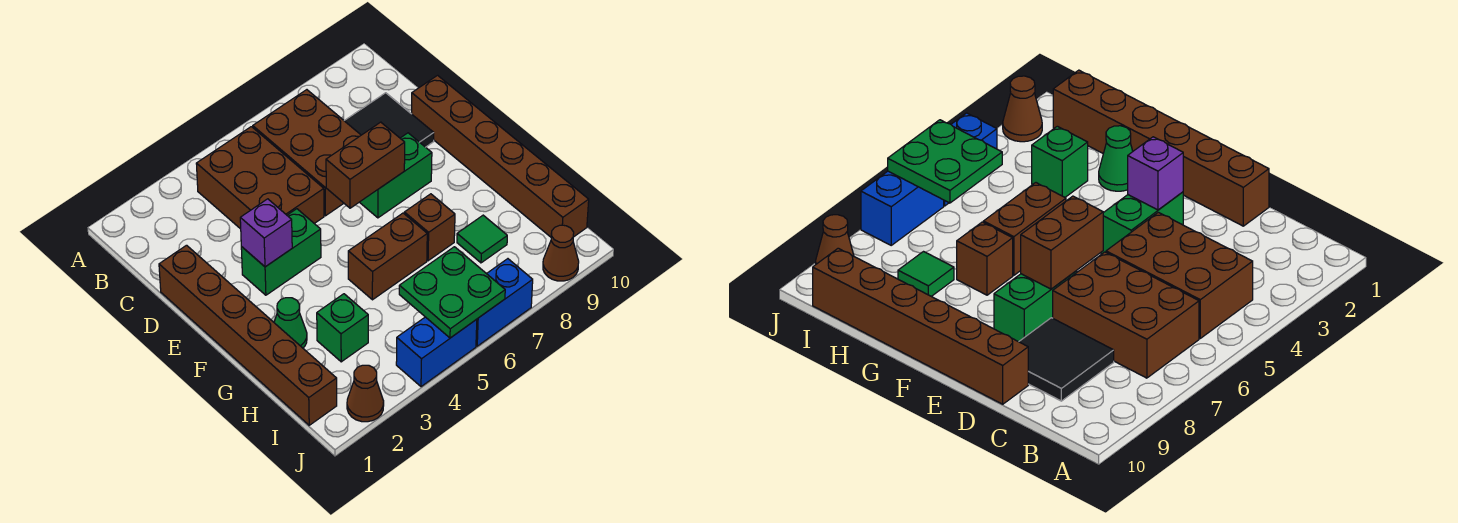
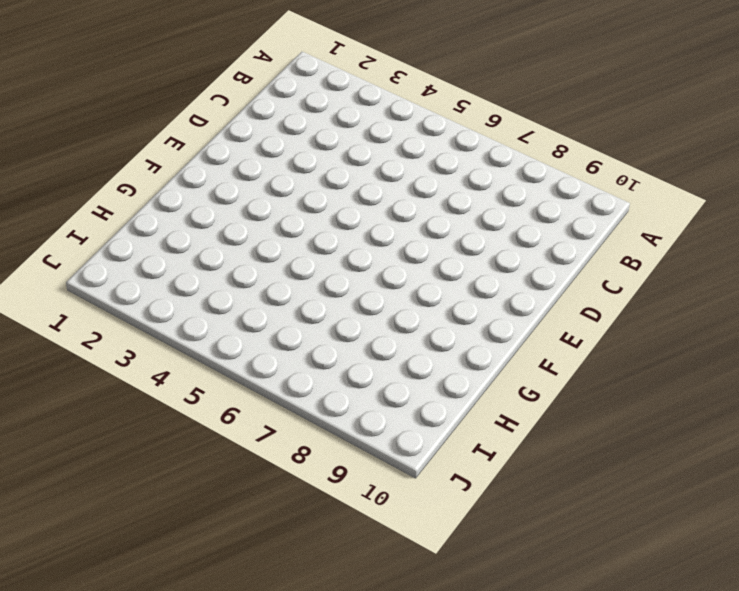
none -> brown 2x3 brick [196,127,324,229]
none -> brown 2x3 brick [253,90,361,216]
none -> black 2x2 tile [344,93,434,147]

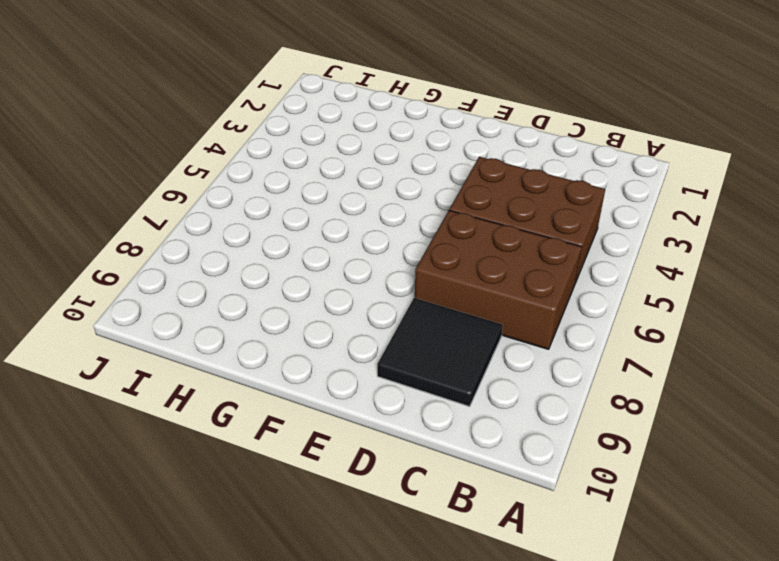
none -> brown 1x6 brick [159,245,337,425]
none -> brown 1x6 brick [412,75,589,237]
none -> green 1x2 brick [241,209,321,295]

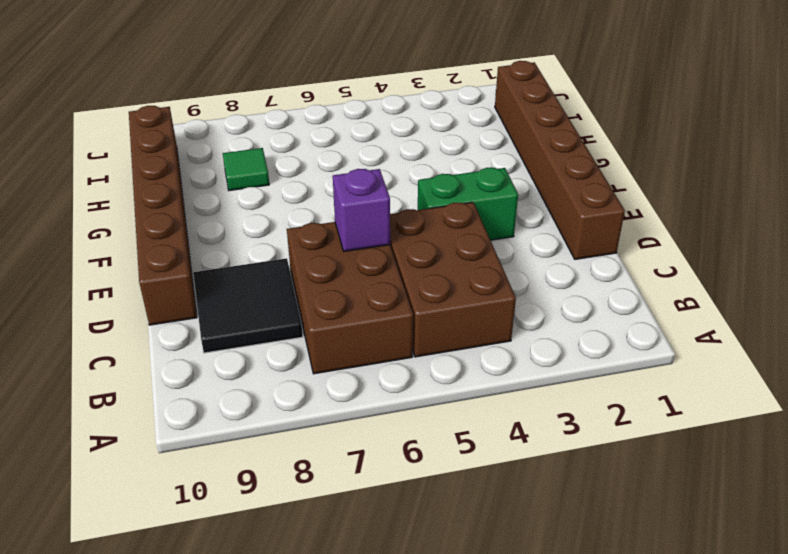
purple 1x1 brick [333,169,390,251] -> purple 1x1 brick moved to [240,199,292,267]
none -> green 1x2 brick [360,133,432,218]
none -> green 1x1 cone [274,298,307,348]
none -> brown 1x2 brick [348,213,427,300]

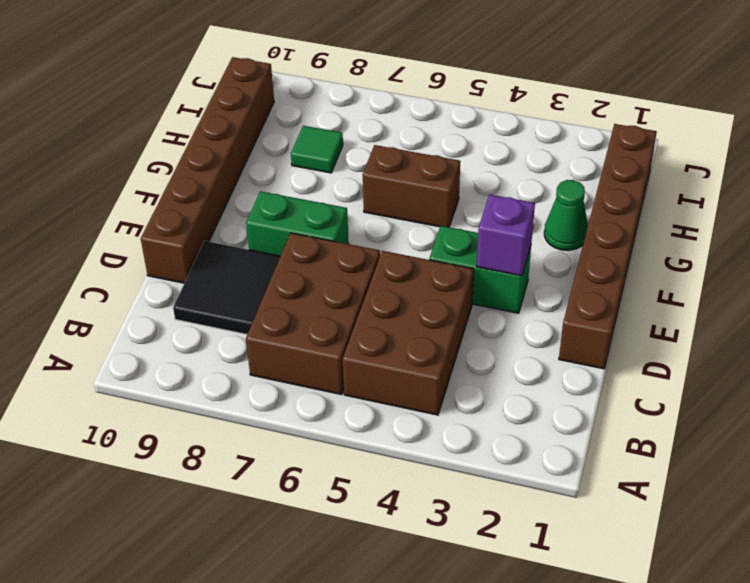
none -> brown 1x1 brick [404,194,455,261]
none -> green 1x1 brick [317,294,368,362]
none -> brown 1x1 cone [347,365,384,422]

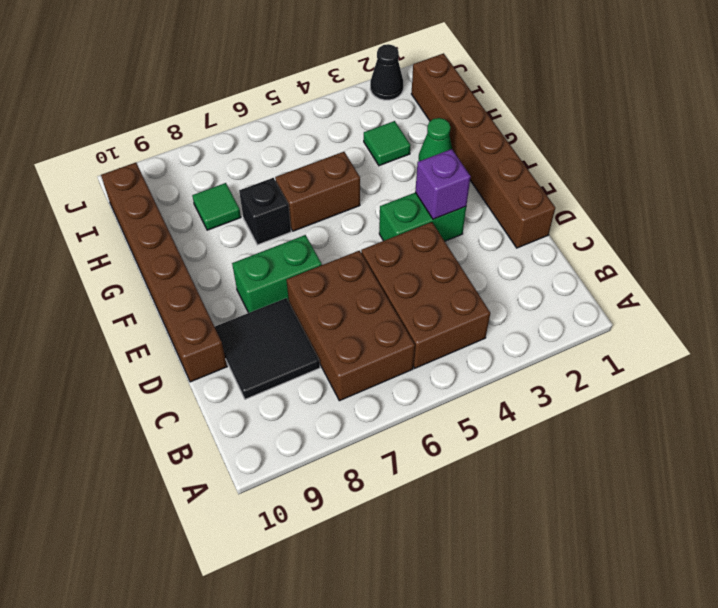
black 1x1 brick [239,178,291,245] -> brown 1x1 brick [404,194,455,261]
green 1x1 tile [364,121,411,166] -> green 1x1 brick [317,294,368,362]
black 1x1 cone [370,44,403,100] -> brown 1x1 cone [347,365,384,422]
none -> blue 1x2 brick [396,317,477,387]
none -> blue 1x2 brick [476,259,533,346]
none -> brown 1x1 cone [543,225,579,281]

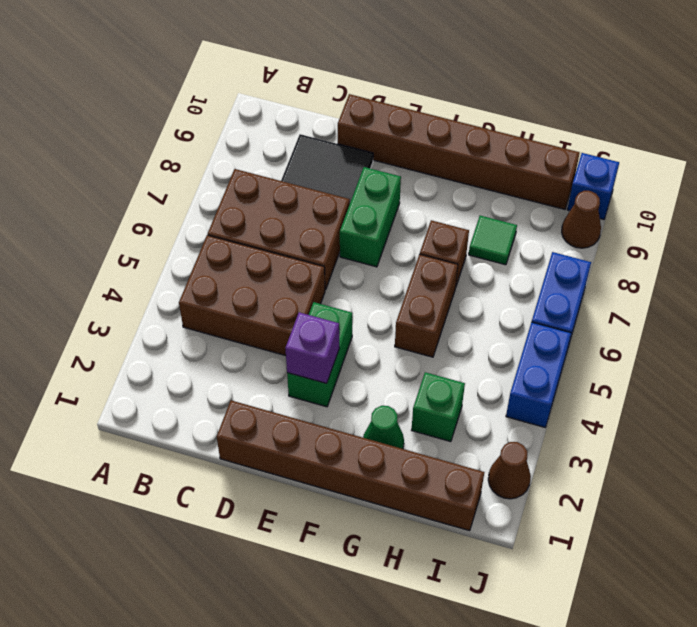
blue 1x1 brick [567,153,619,219] -> none
none -> brown 1x2 brick [326,122,405,208]
none -> green 2x2 plate [399,247,505,338]

